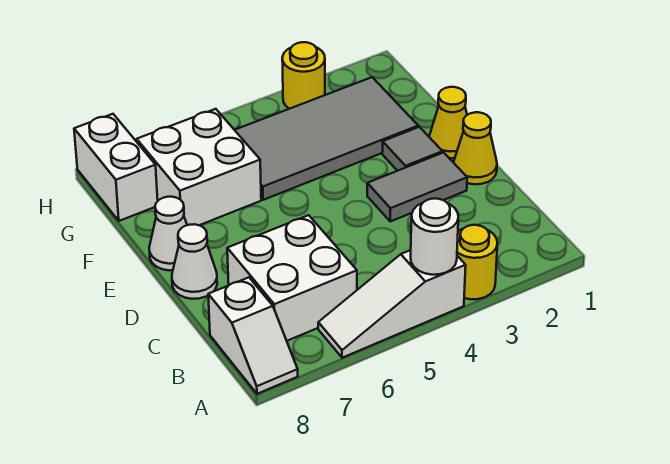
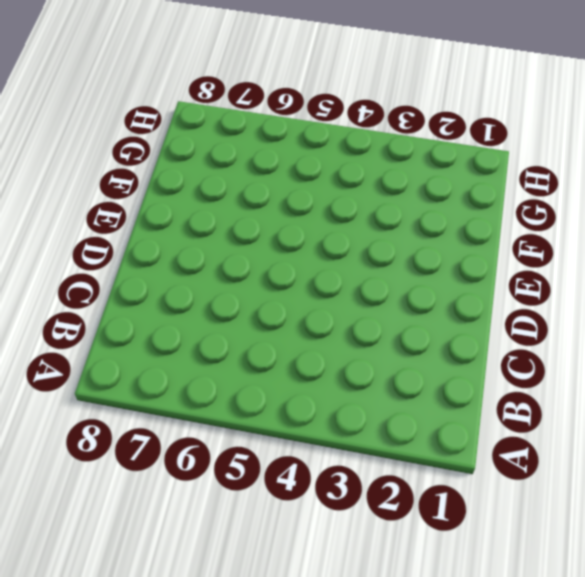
none -> yellow 1x1 round brick [457,225,497,299]
none -> white 1x3 slope [318,250,466,358]
none -> white 1x2 slope [208,277,298,394]

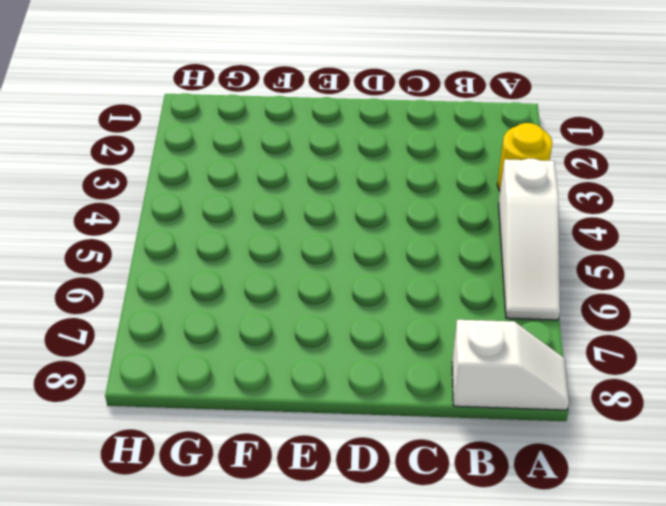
none -> white 2x2 brick [227,215,357,341]
none -> yellow 1x1 cone [454,112,497,184]
none -> grey 1x2 tile [367,153,467,221]

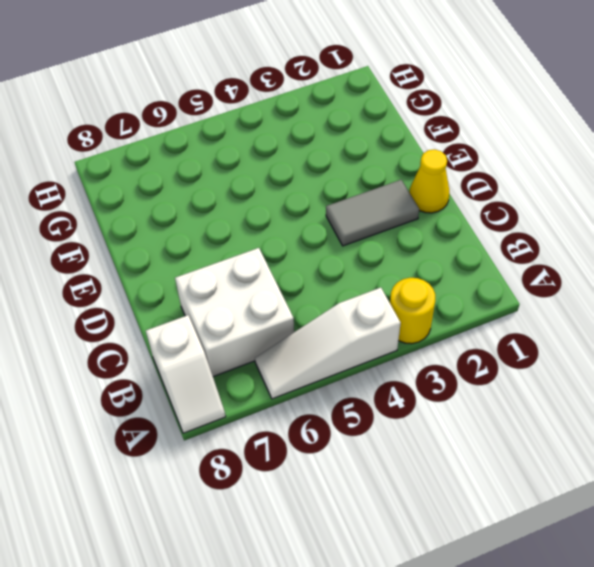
none -> white 1x1 cone [172,224,217,299]
none -> yellow 1x1 cone [429,87,467,158]
none -> grey 1x1 tile [382,127,443,171]

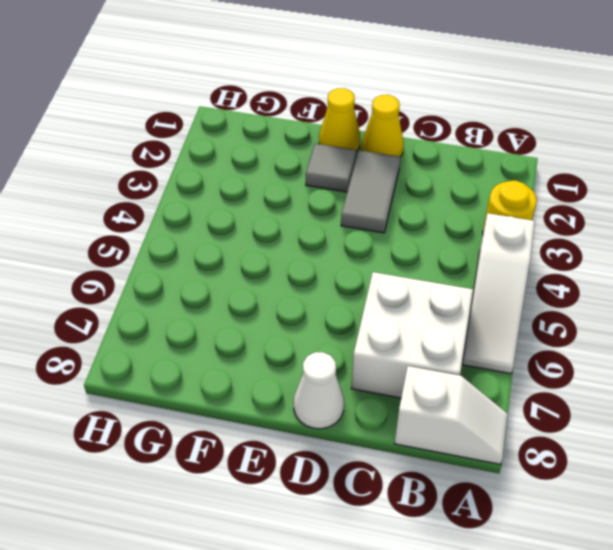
none -> white 1x1 cone [149,197,187,270]
none -> grey 2x4 tile [235,77,418,200]
none -> white 2x2 brick [137,109,261,225]

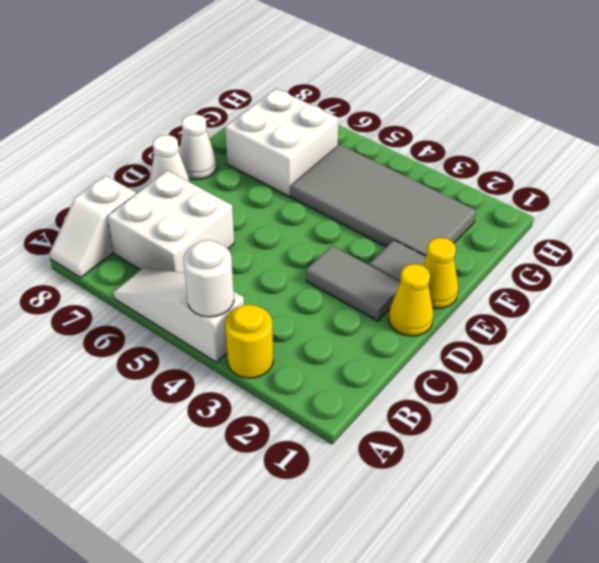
none -> white 1x2 brick [74,114,158,221]
none -> yellow 1x1 round brick [282,42,325,109]

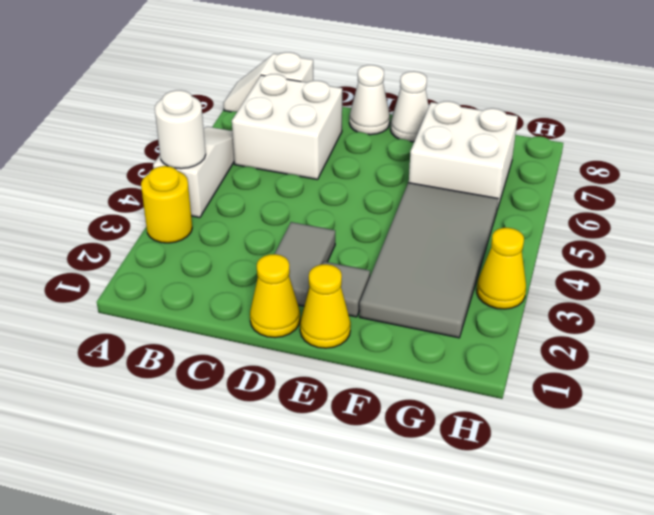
yellow 1x1 cone [477,228,526,309] -> yellow 1x1 round brick [282,42,325,109]
none -> white 1x2 brick [74,114,158,221]

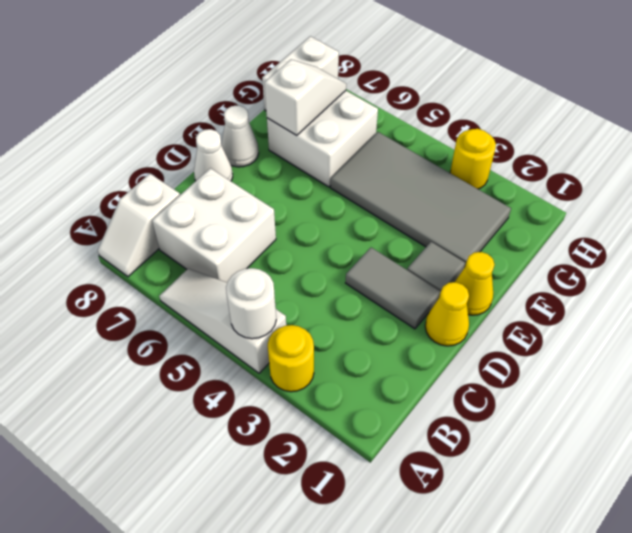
white 1x2 slope [264,60,346,136] -> none

